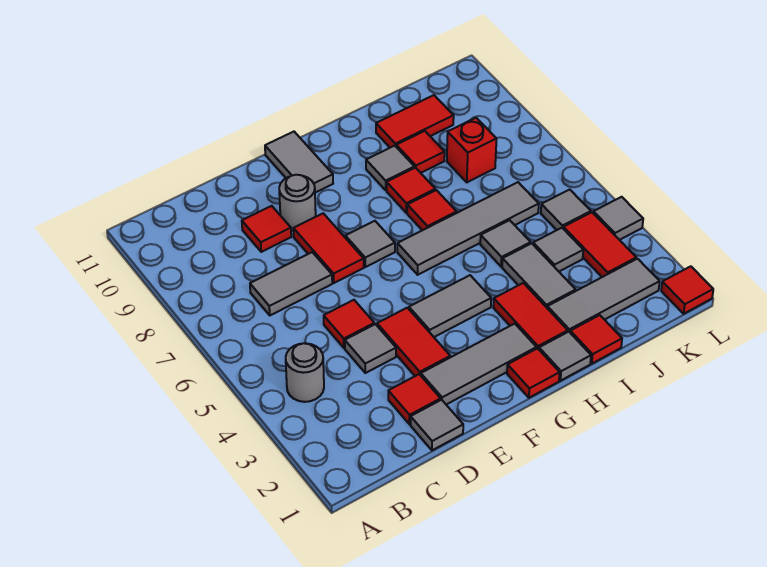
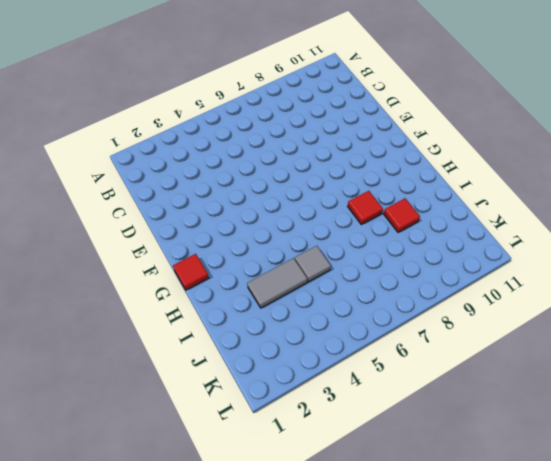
none -> grey 1x1 round brick [286,343,324,402]
none -> grey 1x2 tile [250,252,332,315]
none -> grey 1x1 tile [410,400,463,450]
none -> red 1x1 tile [388,374,441,424]

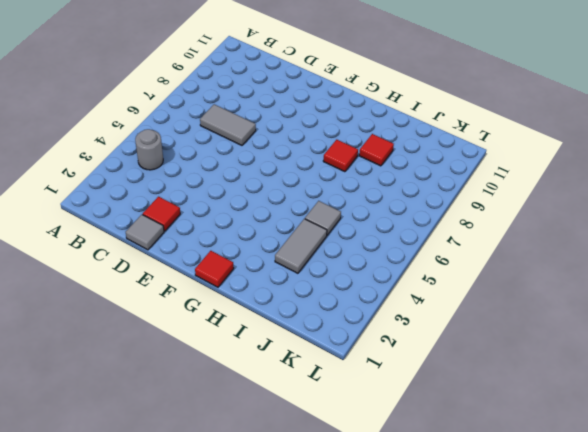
none -> grey 1x1 tile [345,324,396,373]
none -> red 1x1 tile [324,300,374,348]
none -> red 1x1 tile [242,206,291,252]
none -> grey 1x3 tile [421,324,537,405]

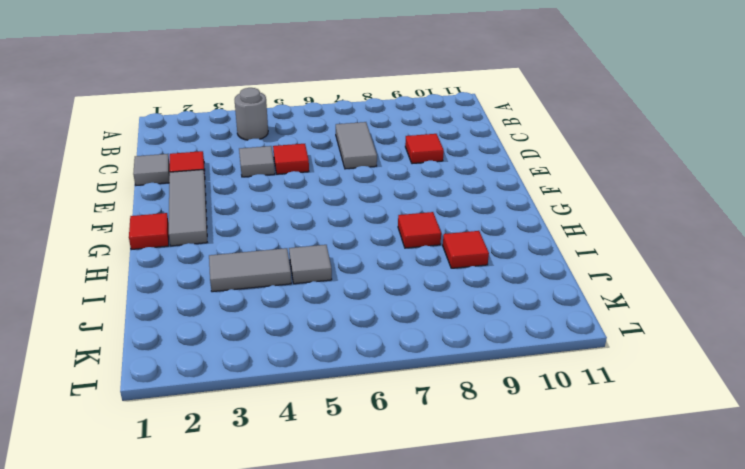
none -> red 1x2 tile [377,308,450,376]
none -> red 1x2 tile [293,213,364,283]
none -> grey 1x1 round brick [279,175,316,231]
none -> grey 1x2 tile [409,275,491,337]

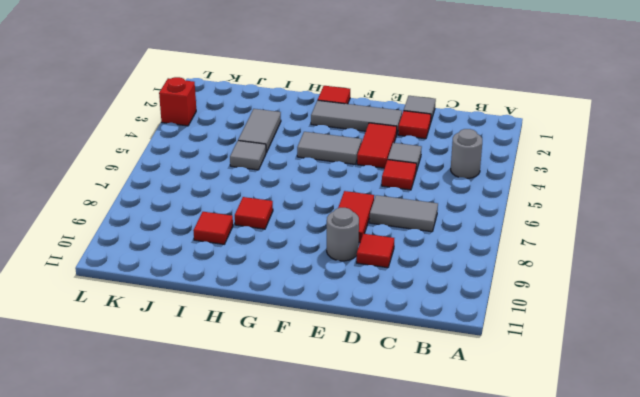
red 1x1 brick [159,77,196,126] -> red 1x1 brick moved to [447,118,497,182]
none -> grey 1x1 tile [345,221,395,267]
none -> grey 1x2 tile [265,132,333,193]
none -> grey 1x4 tile [397,182,539,275]
none -> grey 1x1 tile [539,332,591,381]

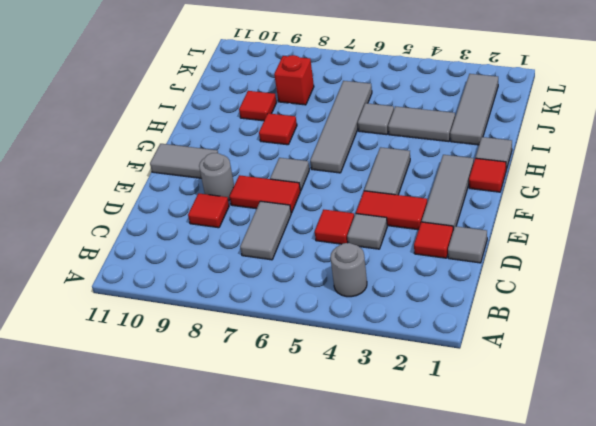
none -> red 1x2 tile [493,283,568,349]
none -> red 1x1 tile [407,190,457,230]
none -> grey 1x1 tile [366,146,414,190]
none -> red 1x1 tile [570,315,622,364]

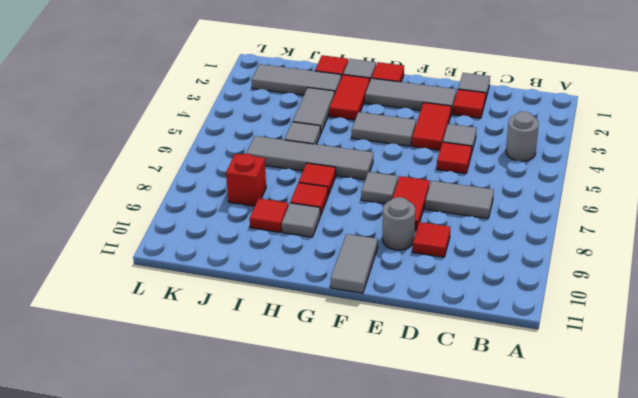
none -> red 1x2 tile [376,95,454,148]
none -> grey 1x1 tile [533,228,583,271]
none -> red 1x2 tile [563,212,636,277]
none -> grey 1x1 tile [541,190,591,230]

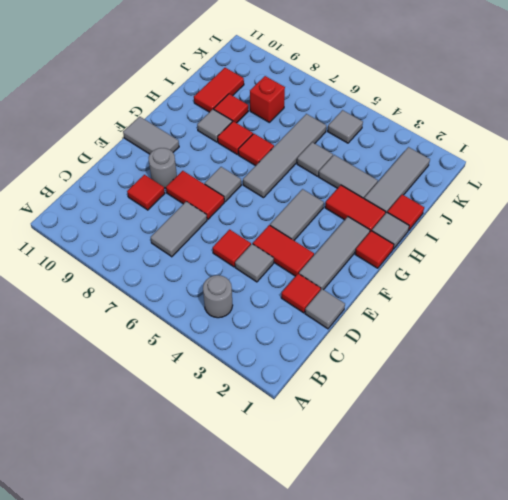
none -> grey 1x1 tile [533,228,583,271]
none -> red 1x2 tile [563,212,636,277]
none -> red 1x1 tile [661,266,713,314]
none -> grey 1x1 tile [593,197,643,240]

